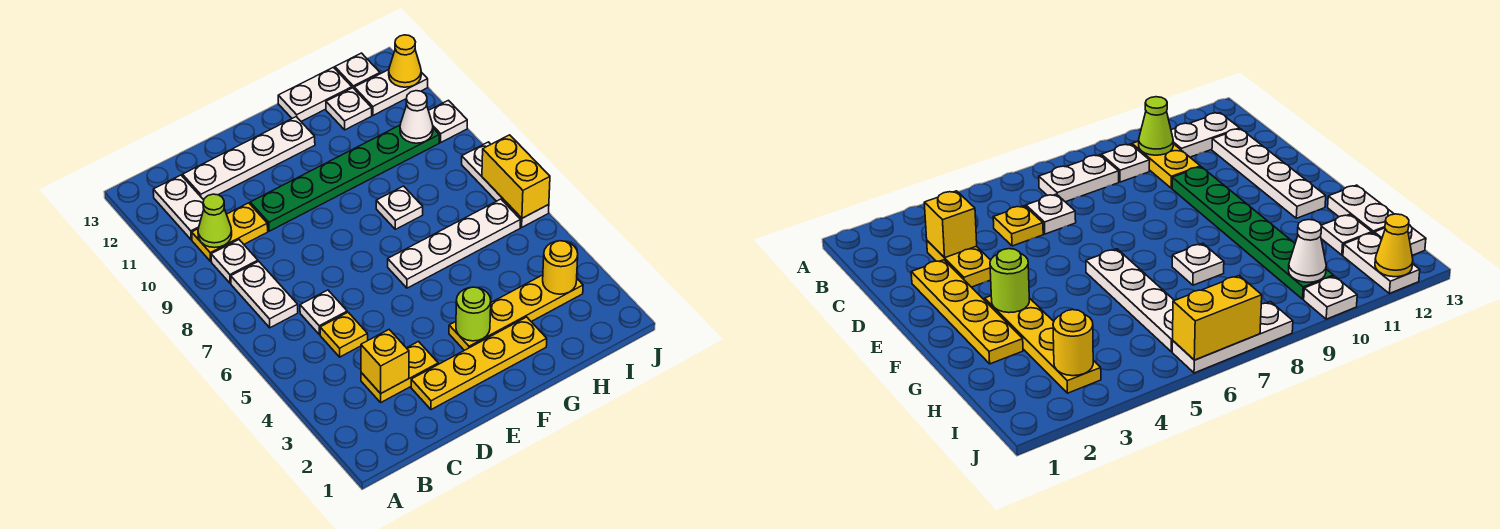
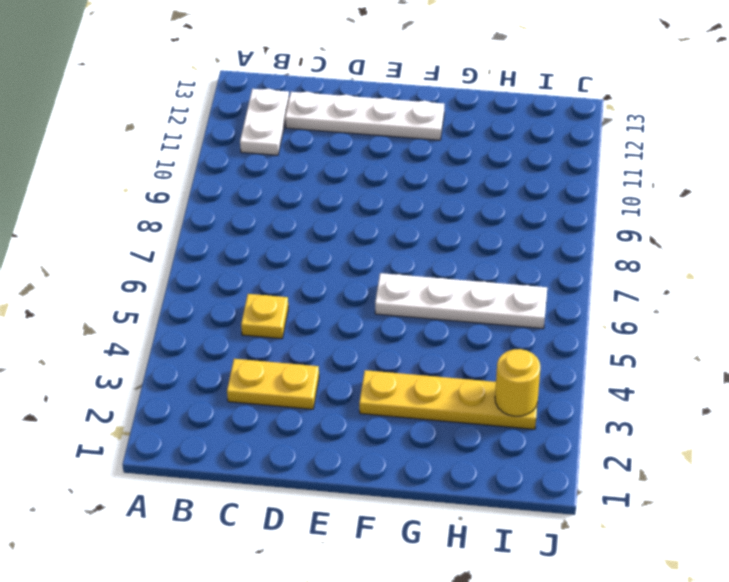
none -> white 1x2 plate [231,261,298,328]
none -> white 1x1 plate [211,240,258,284]
none -> yellow 1x2 plate [192,203,268,261]

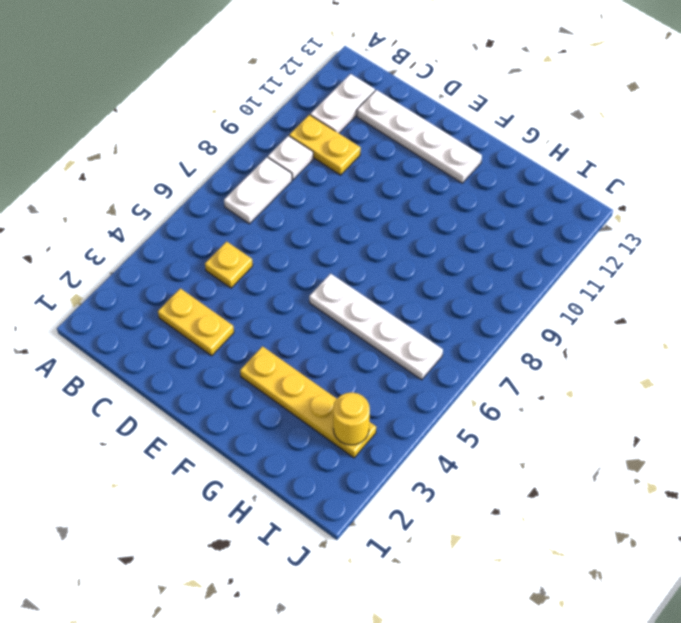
none -> white 1x1 plate [300,290,347,335]
none -> yellow 1x4 plate [411,317,547,410]
none -> green 1x6 plate [250,125,439,231]

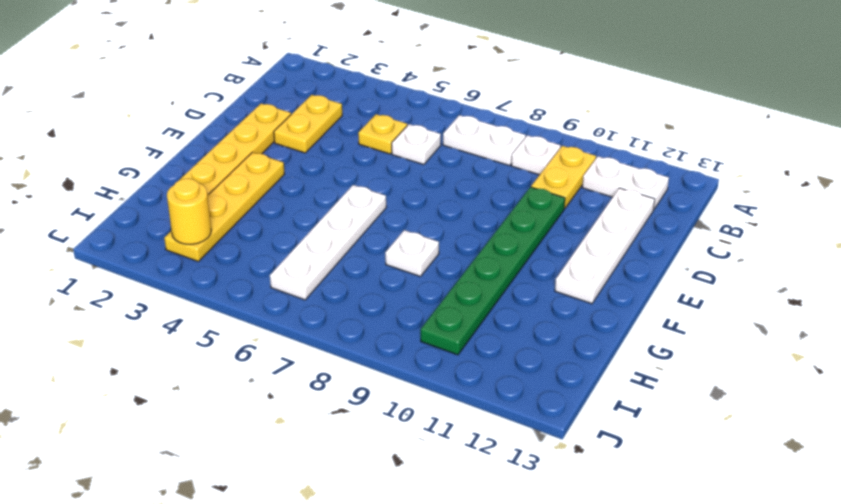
none -> white 1x2 plate [278,67,352,121]
none -> white 1x1 plate [326,88,372,130]
none -> white 1x2 plate [354,70,428,115]

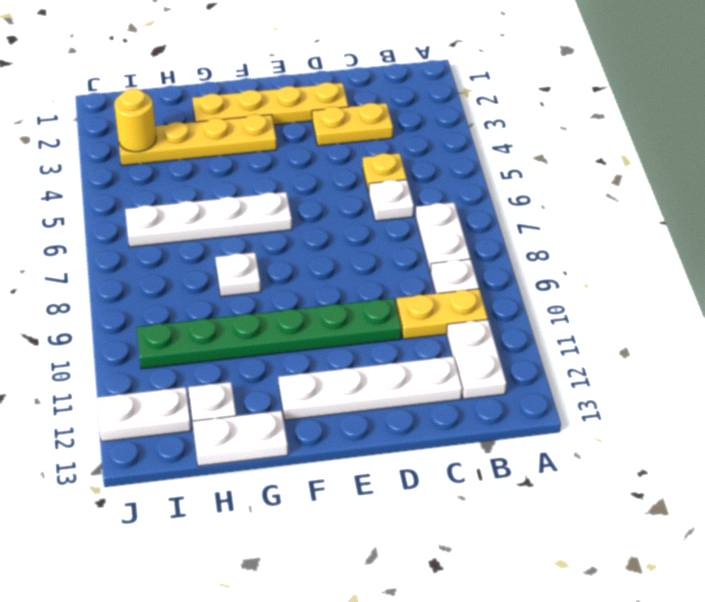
none -> white 1x1 plate [335,53,380,88]
none -> white 1x3 plate [462,142,549,227]
none -> white 1x1 plate [429,100,467,142]

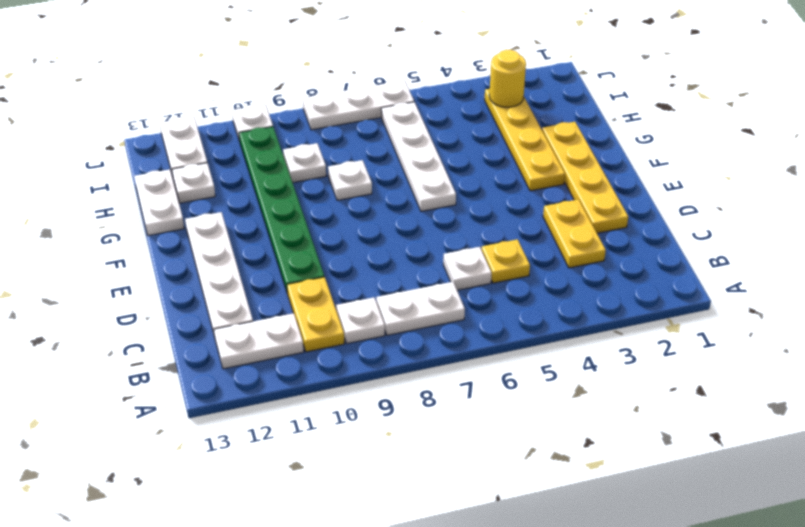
white 1x1 plate [283,143,326,183] -> white 1x1 plate moved to [335,53,380,88]
none -> lime 1x1 cone [198,194,232,248]
none -> yellow 1x1 brick [361,330,409,394]
none -> lime 1x1 round brick [456,287,491,341]

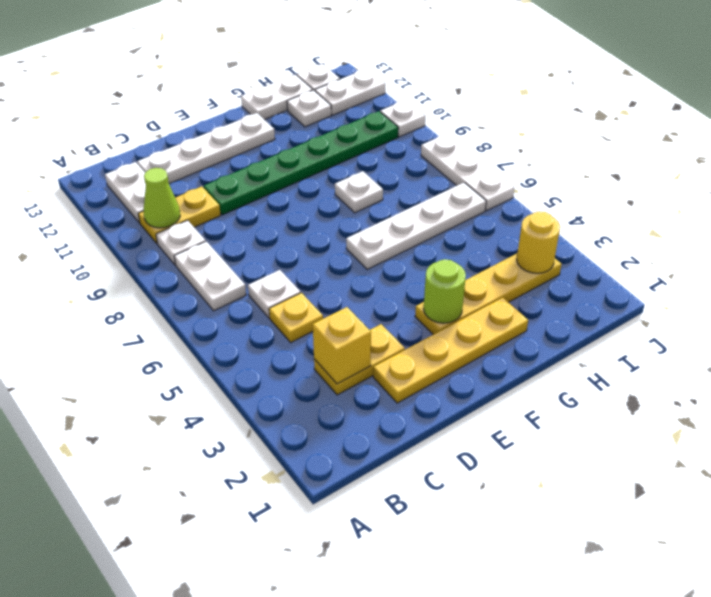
none -> white 1x1 cone [400,91,433,143]
none -> yellow 1x2 brick [482,135,550,218]
none -> yellow 1x1 cone [389,35,421,87]

